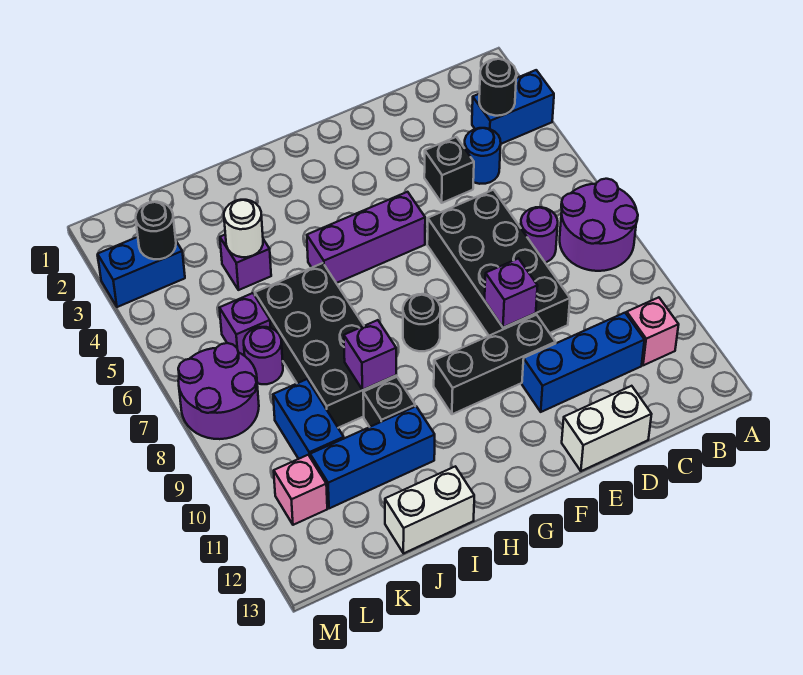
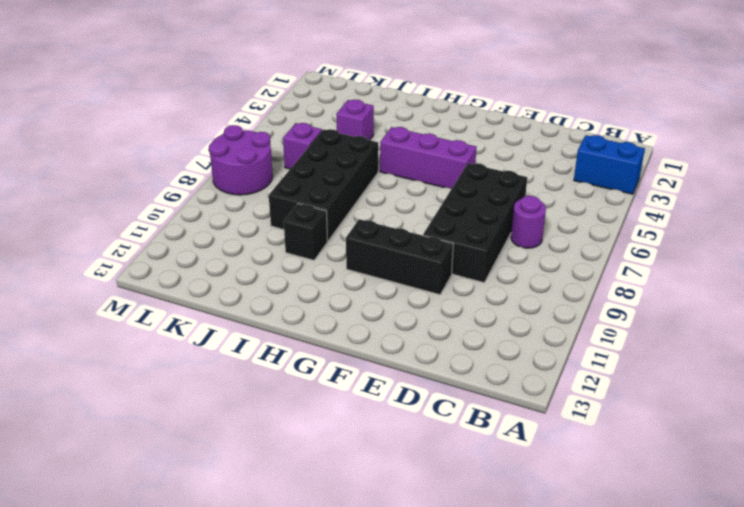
none -> purple 2x2 round brick [560,179,638,271]
none -> pink 1x1 brick [627,297,679,365]
none -> blue 1x1 round brick [464,128,501,184]

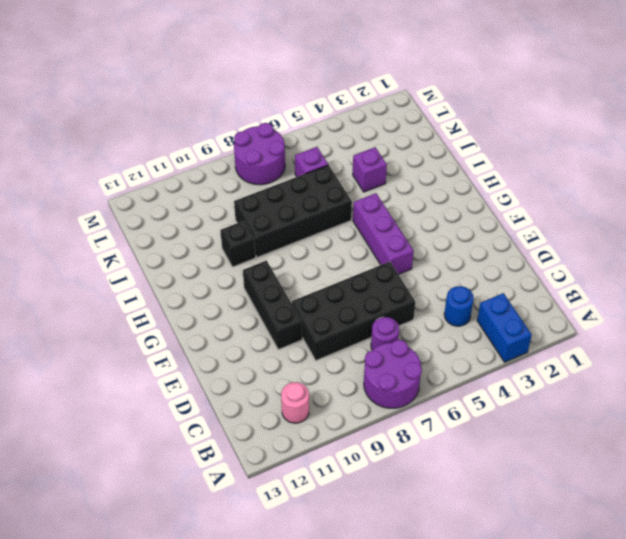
pink 1x1 round brick [281,382,309,423] -> pink 1x1 brick [627,297,679,365]
none -> blue 1x3 brick [522,313,644,412]
none -> black 1x1 brick [424,137,474,203]
none -> white 1x2 brick [562,386,652,471]

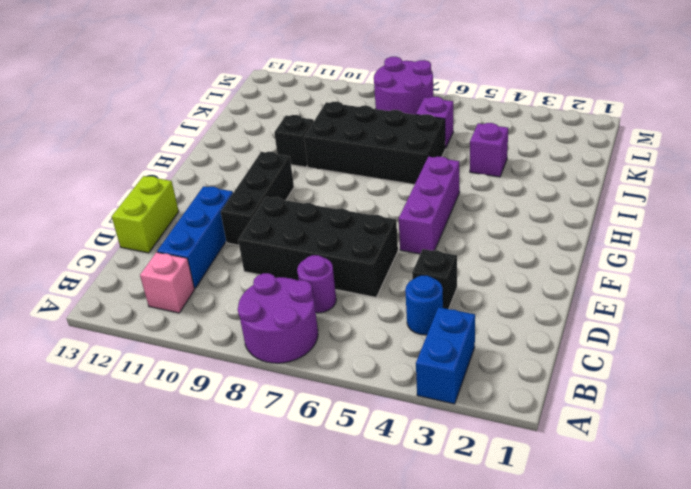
lime 1x2 brick [112,176,179,253] -> white 1x2 brick [562,386,652,471]
none -> black 1x1 round brick [403,294,440,351]
none -> blue 1x3 brick [310,406,435,508]
none -> white 1x2 brick [385,466,474,553]

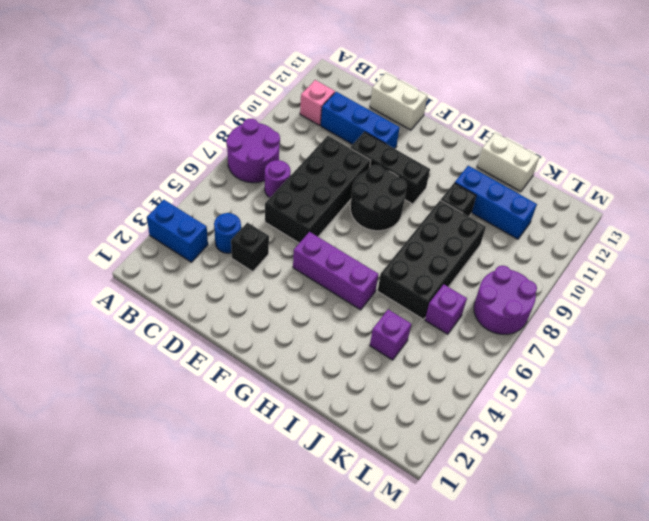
black 2x2 round brick [350,165,407,231] -> black 1x1 round brick [403,294,440,351]
none -> purple 1x1 round brick [244,327,283,384]
none -> blue 1x2 brick [273,379,344,459]
none -> blue 1x2 brick [98,237,185,307]

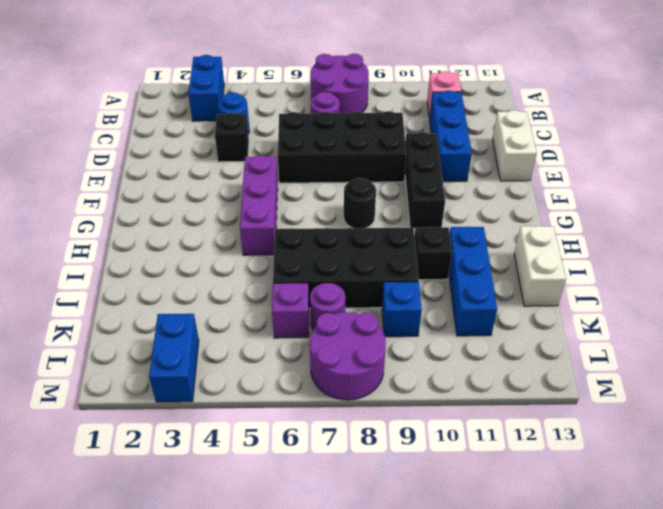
blue 1x1 brick [382,282,422,337] -> blue 1x2 brick [273,379,344,459]
none -> purple 1x1 brick [220,235,271,290]
none -> pink 1x1 brick [274,455,327,525]
none -> black 1x1 round brick [479,59,516,116]

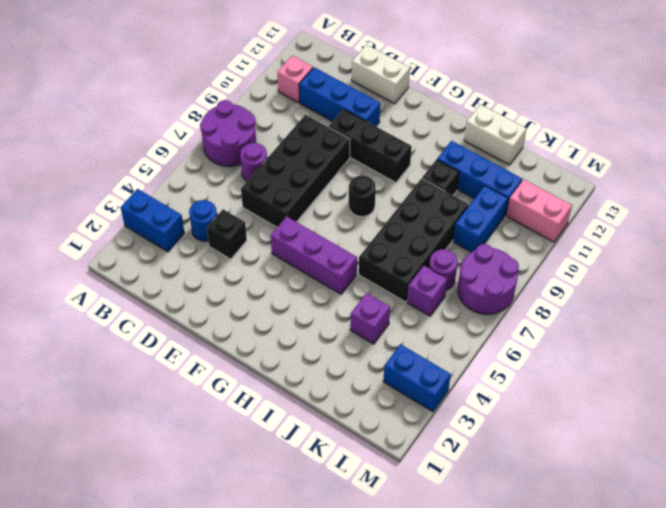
pink 1x2 brick [507,180,572,242] -> pink 1x1 brick [274,455,327,525]
none -> black 1x1 round brick [479,59,516,116]
none -> purple 1x1 brick [484,258,538,327]
none -> purple 1x1 brick [344,320,396,390]

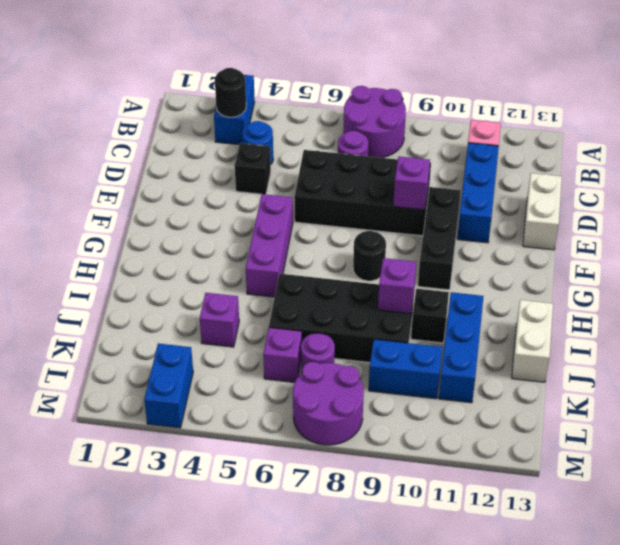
none -> pink 1x1 brick [274,455,327,525]
none -> white 1x1 round brick [224,200,263,257]
none -> black 1x1 round brick [136,202,176,259]

